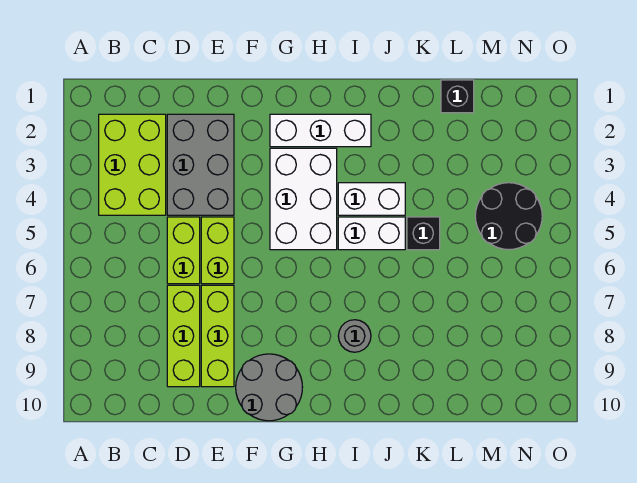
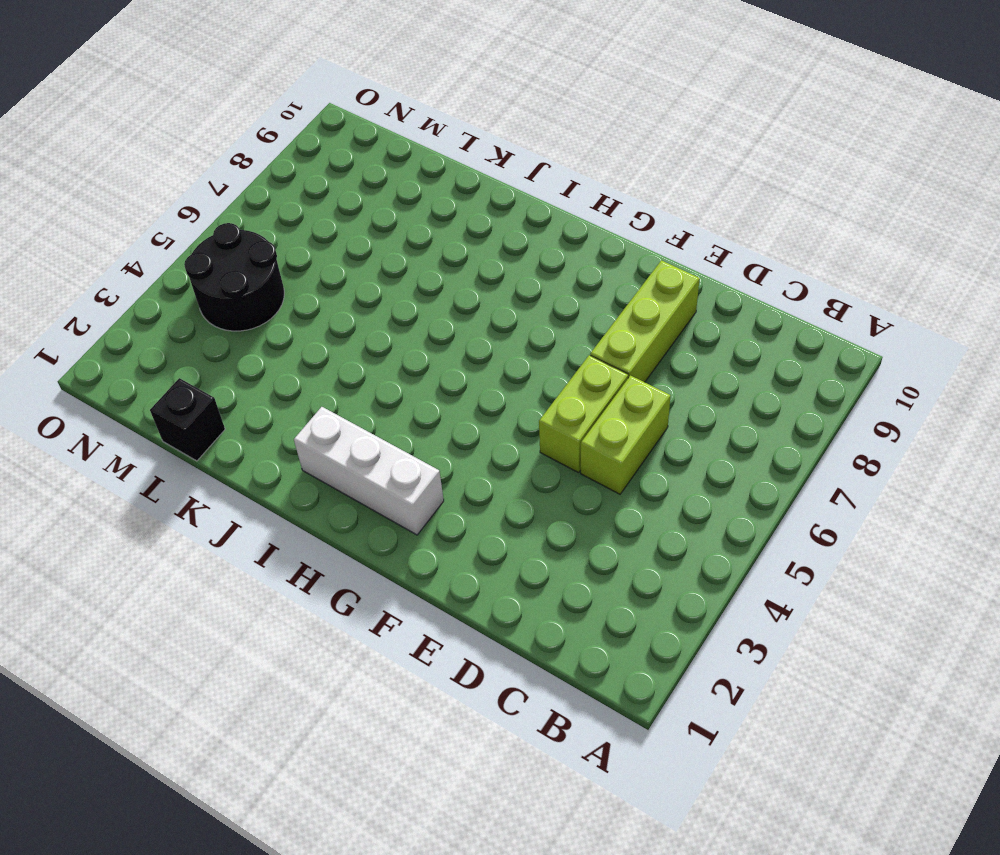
none -> lime 2x3 brick [99,114,166,215]
none -> grey 2x3 brick [167,114,234,215]
none -> lime 1x3 brick [167,285,200,387]

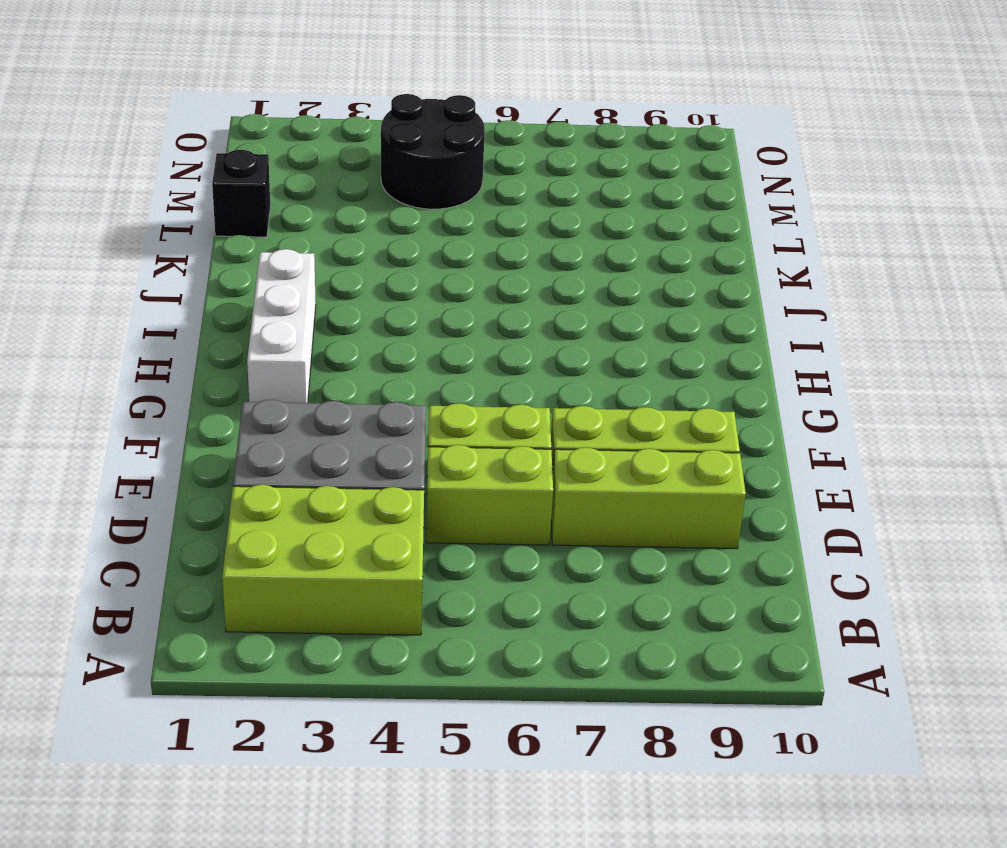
none -> grey 2x2 round brick [236,354,303,421]
none -> white 2x3 brick [270,148,337,250]
none -> white 1x2 brick [338,183,405,215]

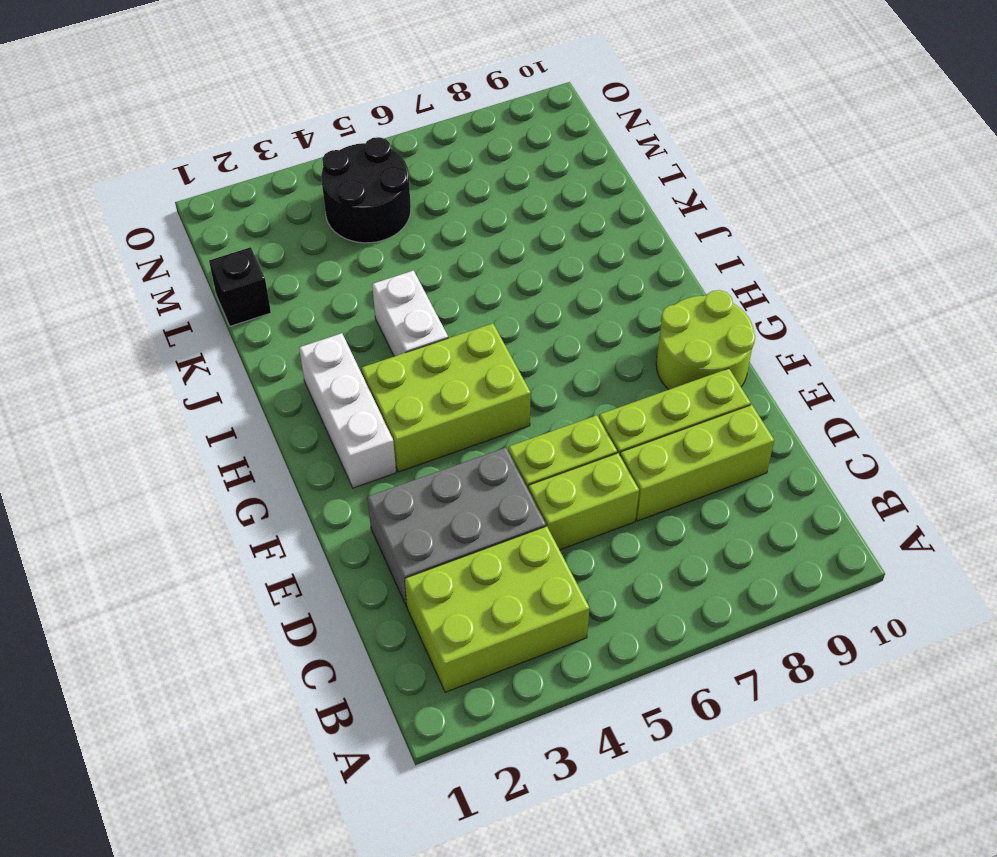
lime 2x2 round brick [656,290,755,390] -> grey 2x2 round brick [236,354,303,421]
lime 2x3 brick [361,323,531,472] -> white 2x3 brick [270,148,337,250]
none -> white 1x2 brick [338,217,405,250]
none -> grey 1x1 round brick [338,320,371,352]
none -> black 1x1 brick [407,217,440,250]

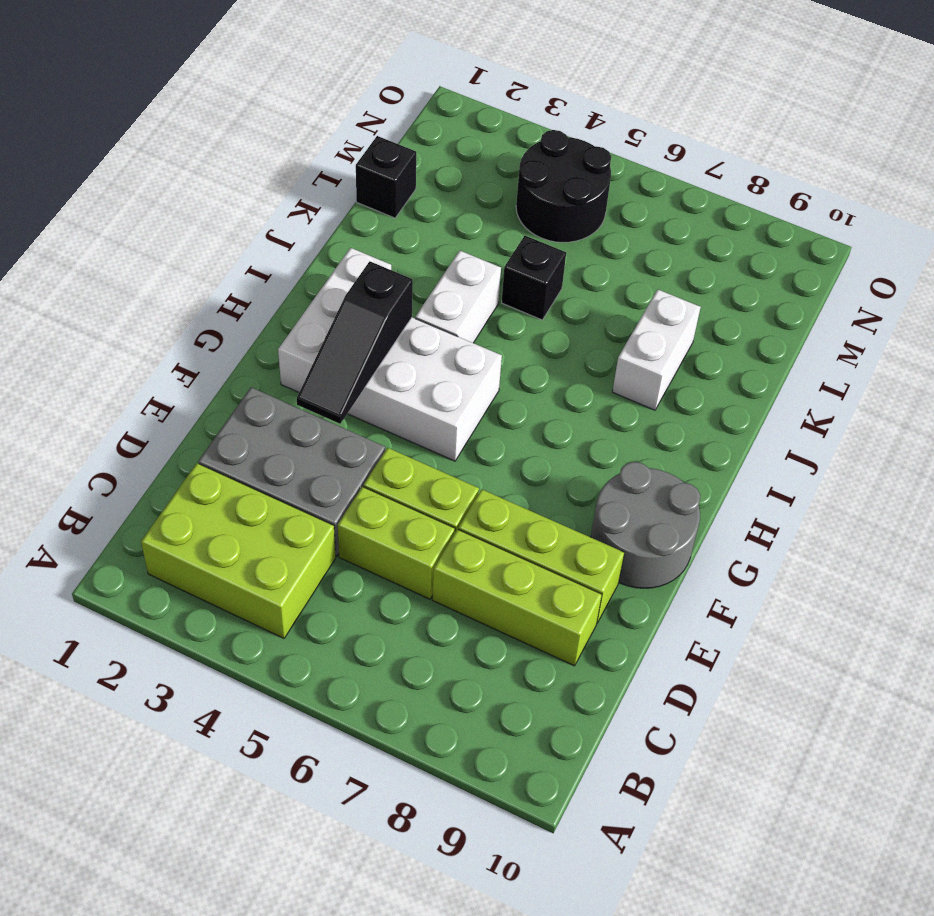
black 1x3 slope [297,261,413,424] -> none
white 1x2 brick [612,290,701,410] -> white 1x2 brick moved to [338,217,405,250]
none -> grey 1x1 round brick [338,320,371,352]

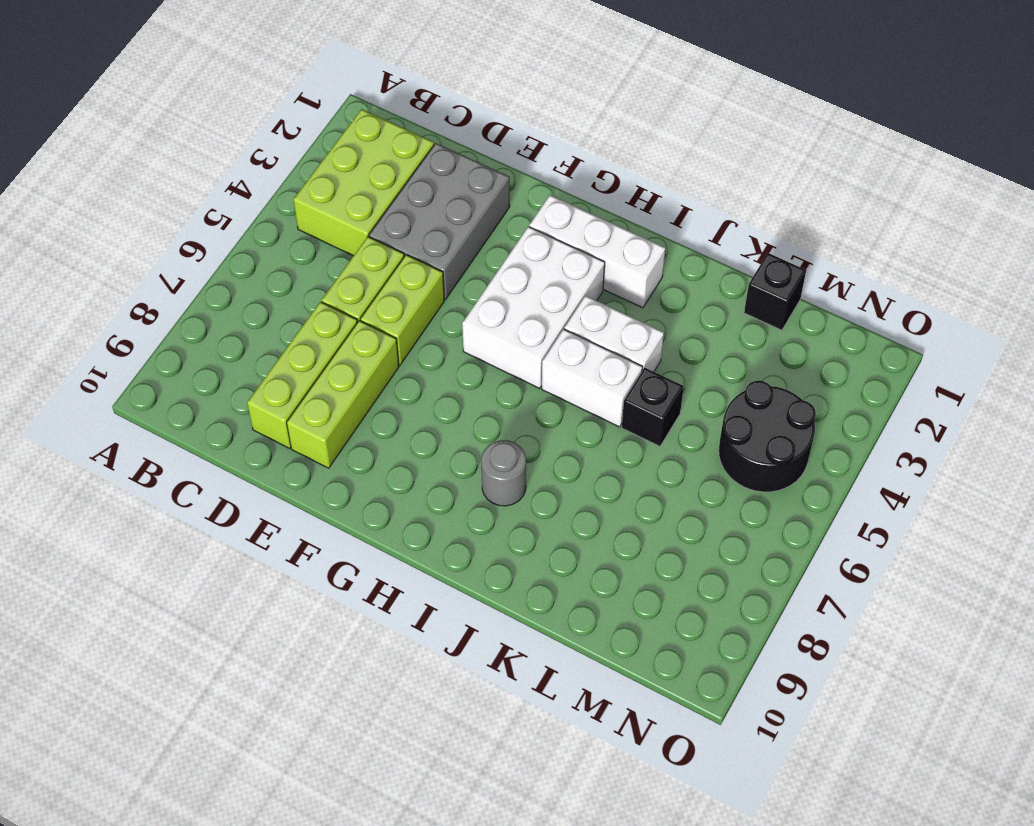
none -> grey 2x2 round brick [236,354,303,421]

